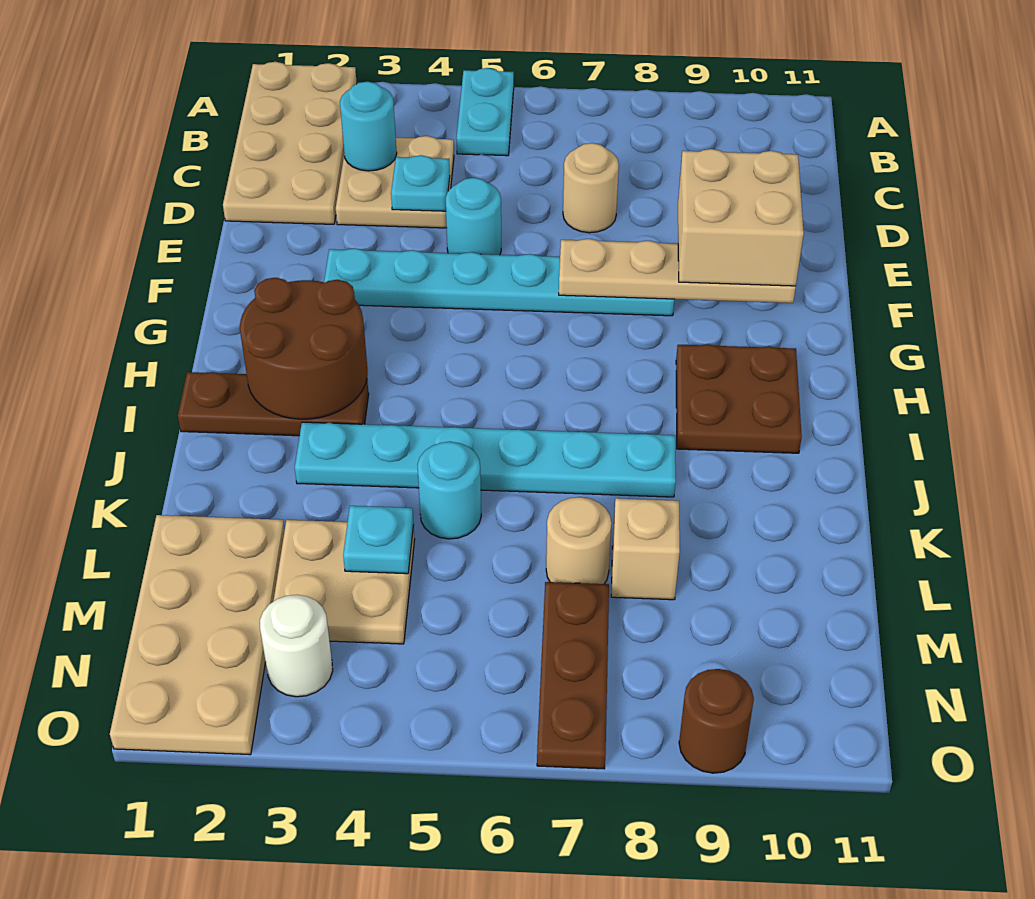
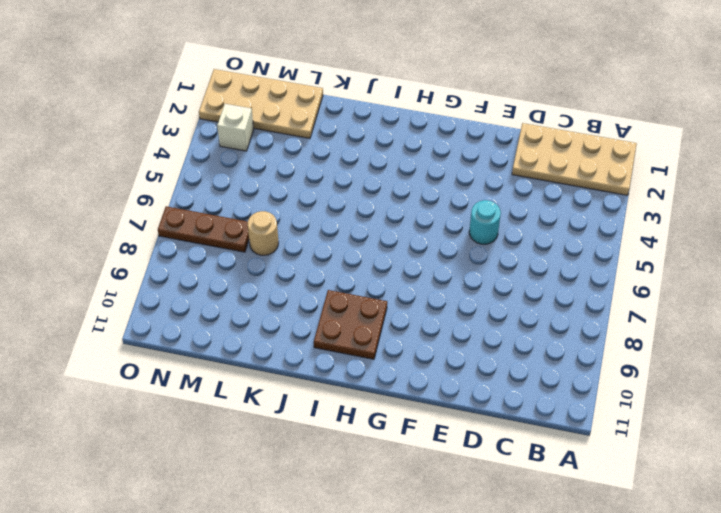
white 1x1 brick [217,104,254,151] -> white 1x1 round brick [260,595,333,697]
none -> cyan 1x2 plate [456,68,514,156]
none -> tan 2x2 plate [336,136,454,228]
none -> tan 1x1 round brick [563,143,619,233]

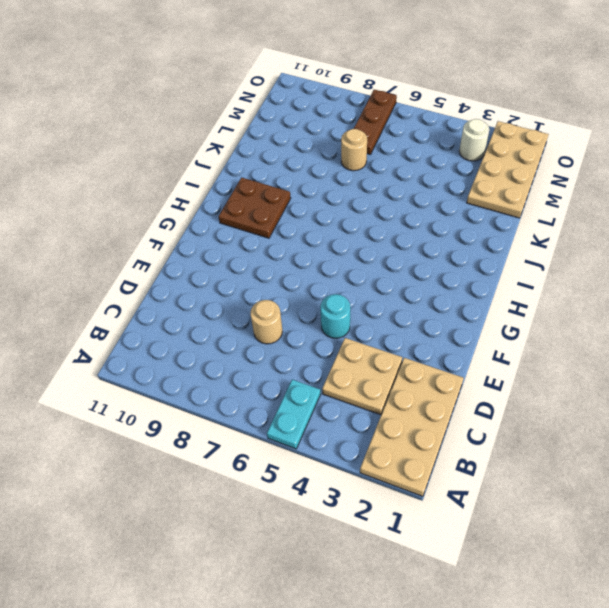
none -> cyan 1x6 plate [324,248,674,316]
none -> brown 1x3 plate [178,372,369,436]
none -> cyan 1x6 plate [295,422,676,497]

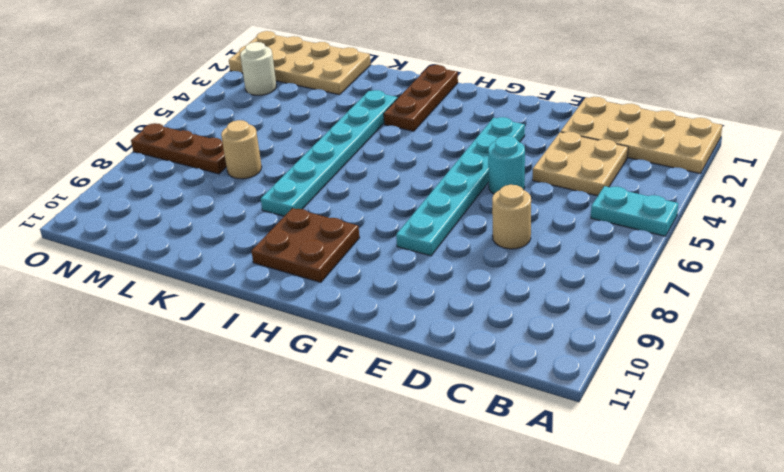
none -> cyan 1x1 round brick [417,442,481,539]
none -> tan 2x2 plate [274,520,415,644]
none -> tan 1x1 brick [611,498,680,600]

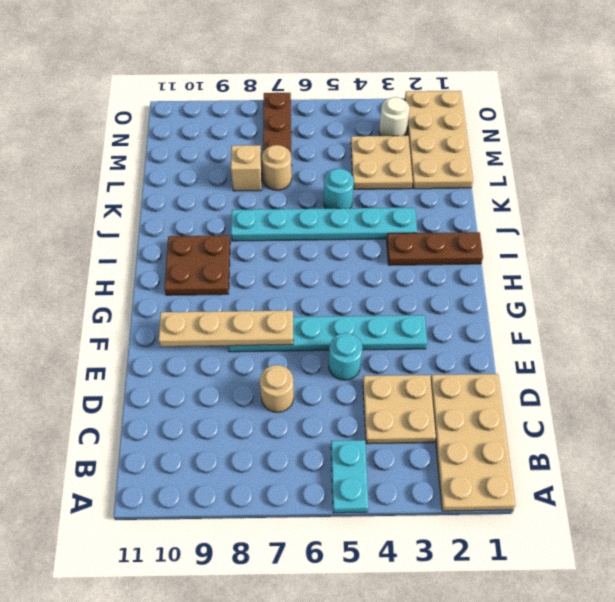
none -> brown 1x1 round brick [679,669,754,773]
none -> cyan 1x1 round brick [340,82,397,171]
none -> cyan 1x1 plate [391,155,450,211]

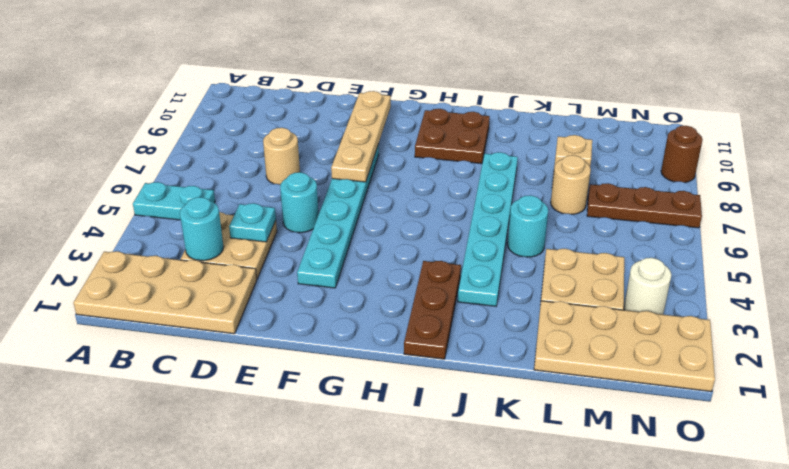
none -> brown 2x2 round brick [240,278,368,419]
none -> cyan 1x1 plate [343,506,414,574]
none -> tan 2x2 brick [678,149,804,286]

